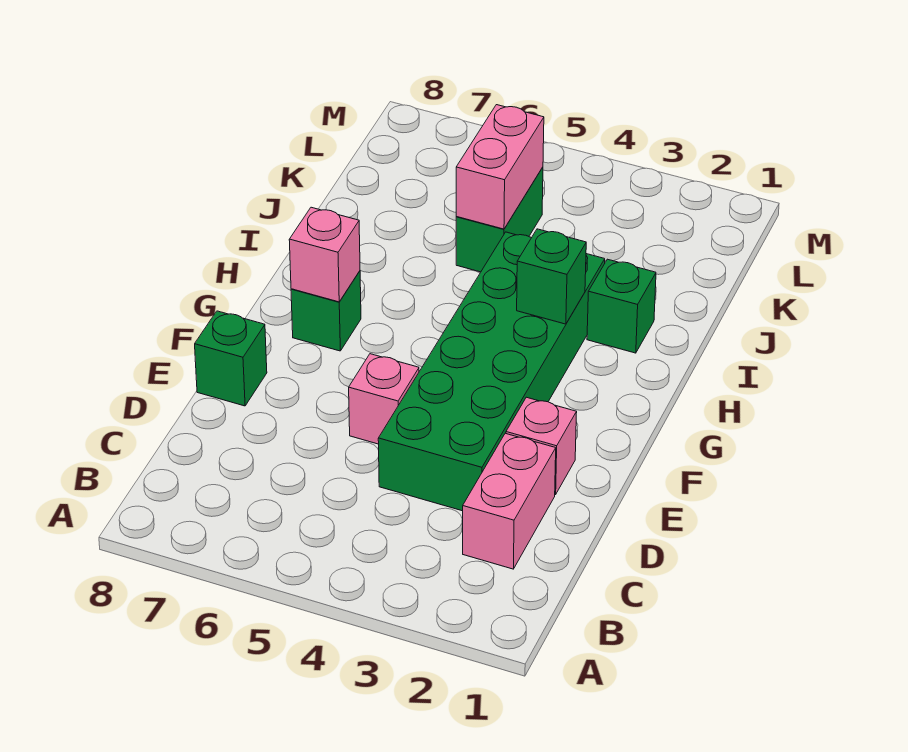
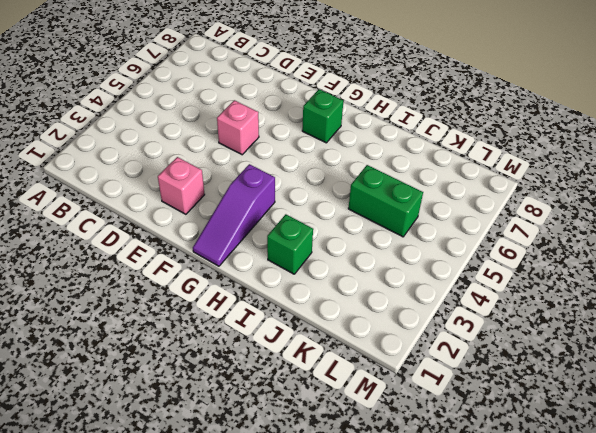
purple 1x3 slope [193,164,275,266] -> green 2x6 brick [378,232,605,511]
none -> pink 1x2 brick [463,433,556,569]
none -> green 1x1 brick [195,311,267,406]

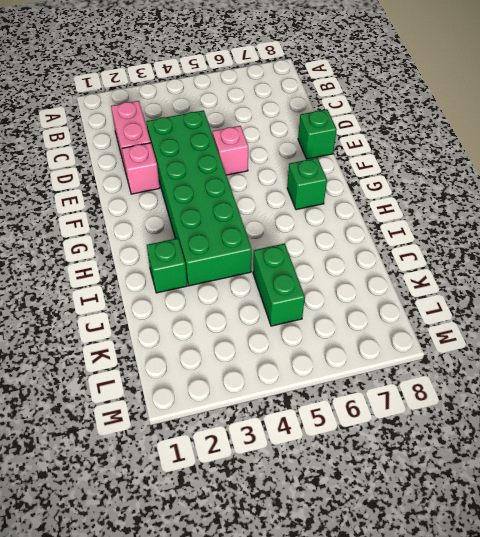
none -> pink 1x1 brick [289,207,360,302]
none -> green 1x1 brick [517,229,586,324]

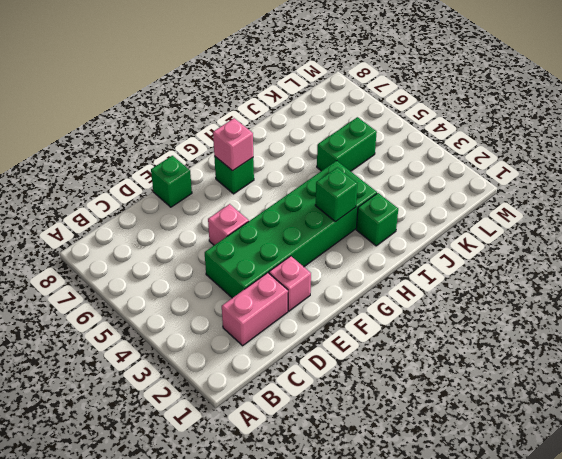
none -> pink 1x2 brick [456,105,544,229]

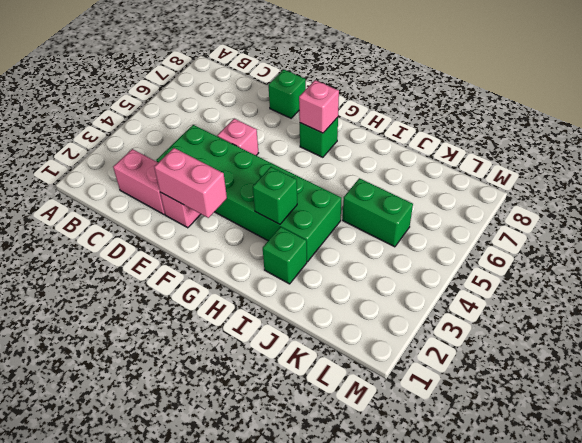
pink 1x2 brick [154,148,227,218] -> pink 1x2 brick moved to [456,105,544,229]

